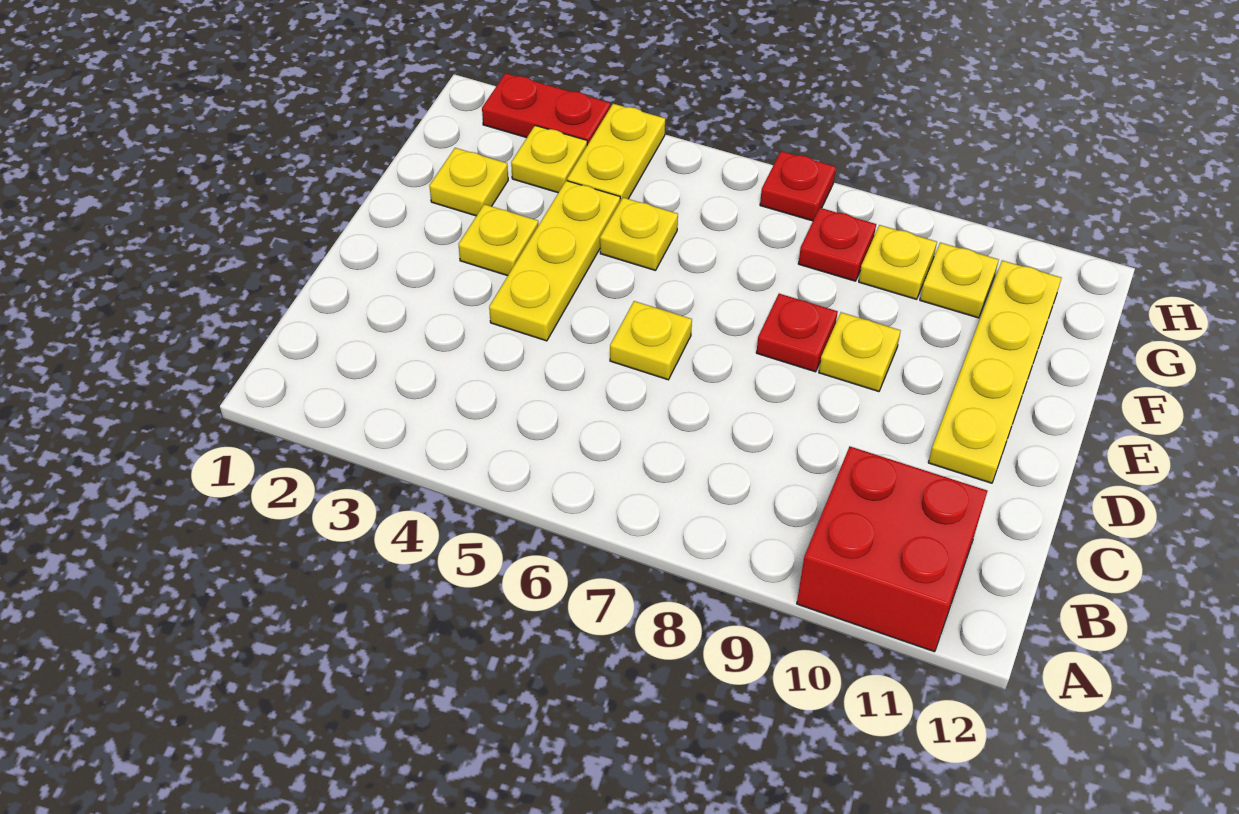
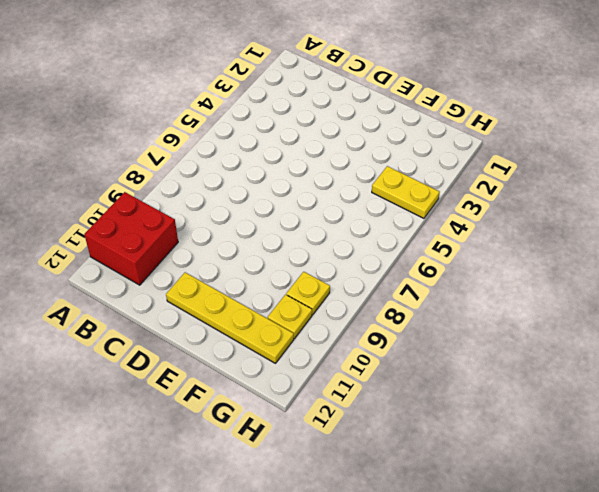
none -> yellow 1x3 plate [489,181,620,341]
none -> yellow 1x1 plate [610,301,692,380]
none -> yellow 1x1 plate [458,204,539,276]

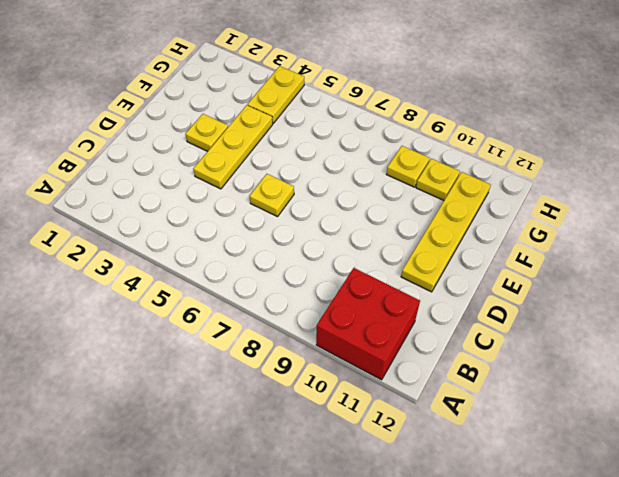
none -> red 1x1 plate [756,294,838,372]
none -> yellow 1x1 plate [819,312,901,392]
none -> yellow 1x1 plate [429,148,508,216]

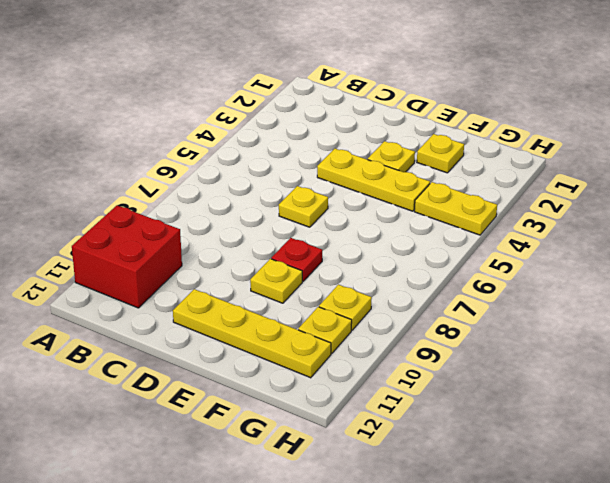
none -> yellow 1x1 plate [600,197,678,271]
none -> yellow 1x1 plate [511,125,587,193]
none -> red 1x1 plate [798,208,876,281]

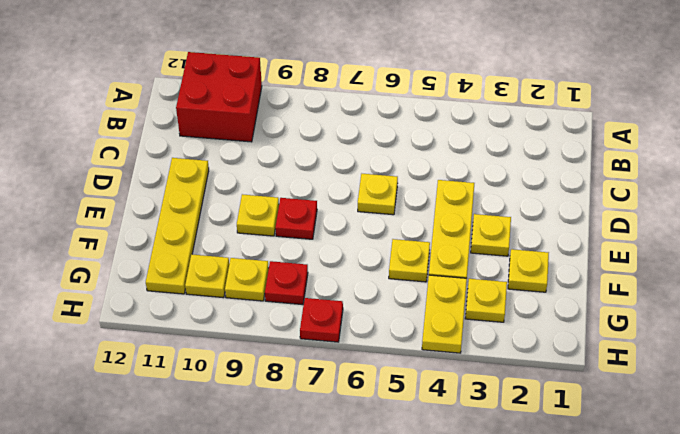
none -> red 1x2 plate [482,73,610,145]

